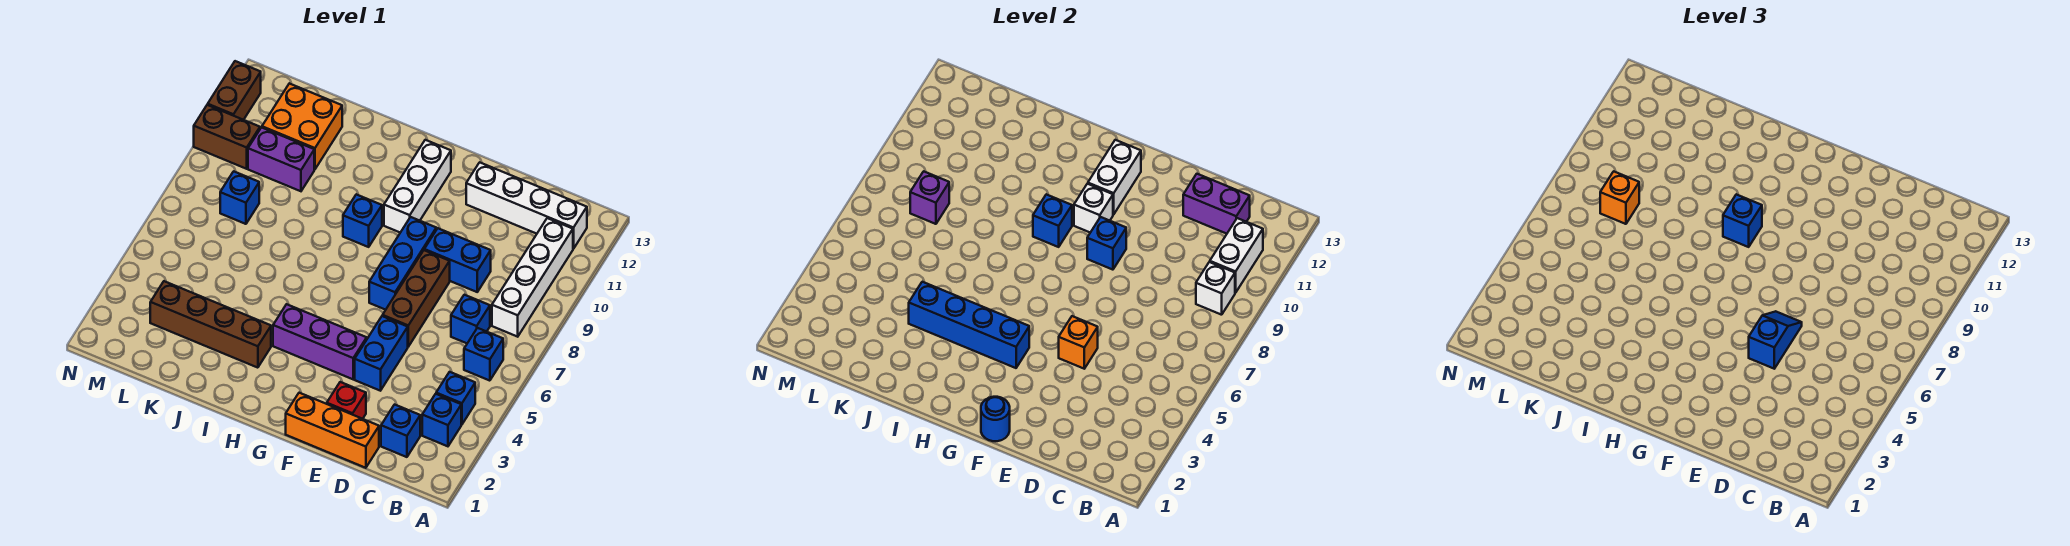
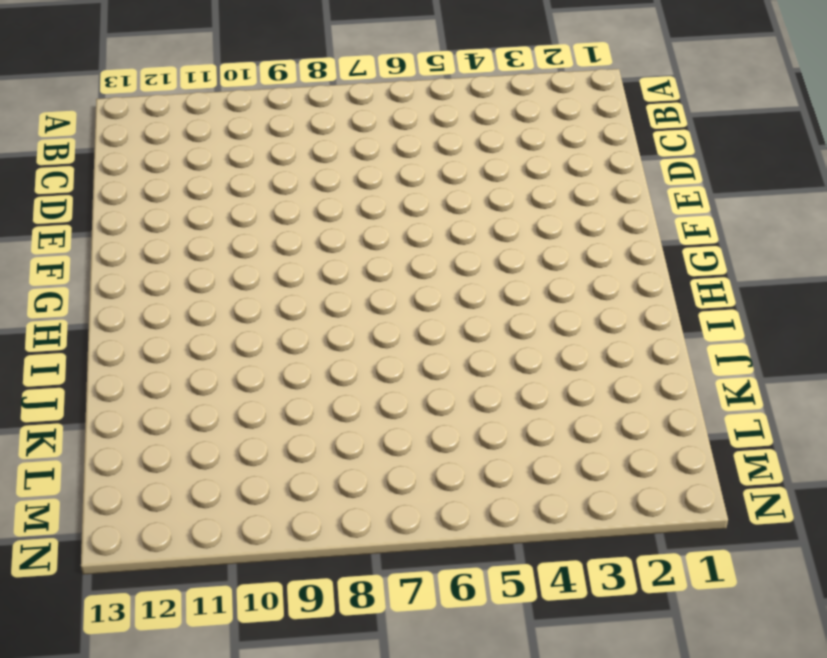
none -> blue 1x1 brick [422,394,461,446]
none -> blue 1x1 brick [436,372,475,424]
none -> blue 1x1 brick [464,328,503,381]
none -> white 1x4 brick [492,218,573,337]

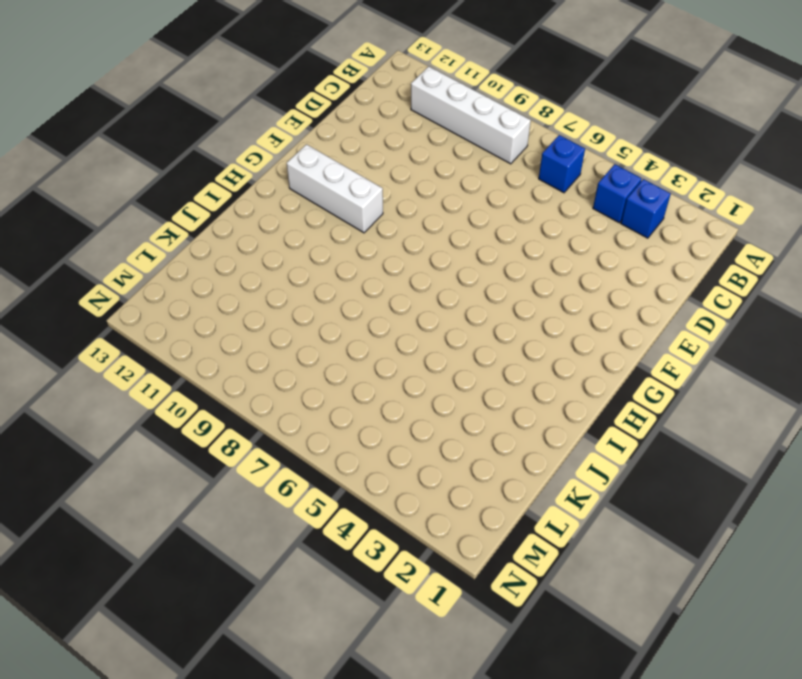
none -> white 1x4 brick [466,162,587,249]
none -> blue 1x1 brick [381,405,420,457]
none -> blue 1x1 brick [451,295,490,343]
none -> orange 1x3 brick [286,393,379,468]

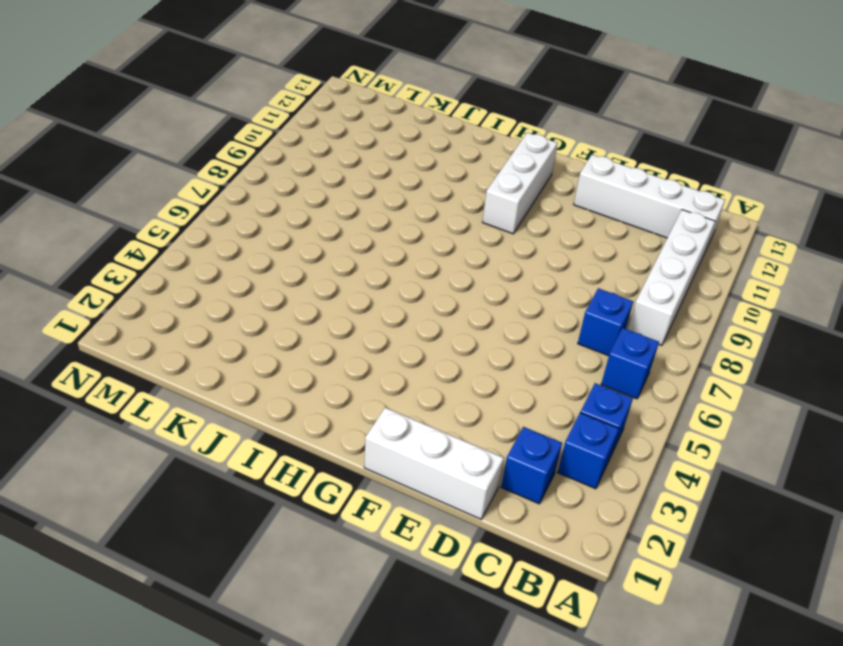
white 1x3 brick [364,408,504,519] -> orange 1x3 brick [286,393,379,468]
none -> blue 1x2 brick [424,228,491,292]
none -> red 1x1 brick [327,382,366,419]
none -> blue 1x2 brick [355,316,408,391]
none -> brown 1x3 brick [383,250,450,347]

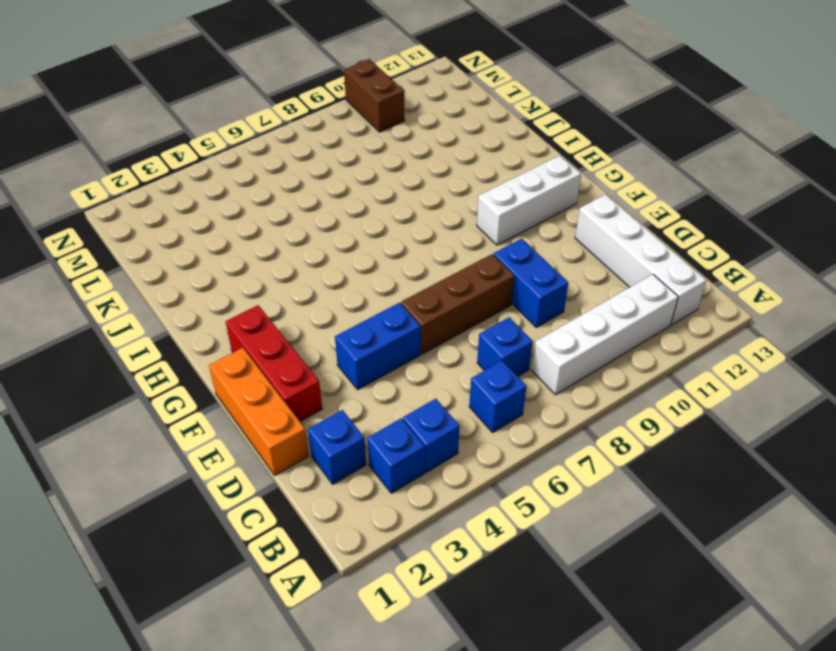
red 1x3 brick [226,305,322,421] -> red 1x1 brick [327,382,366,419]
none -> purple 1x3 brick [273,304,367,379]
none -> blue 1x3 brick [369,217,436,310]
none -> blue 1x1 brick [343,194,382,247]
none -> brown 1x4 brick [150,281,271,368]

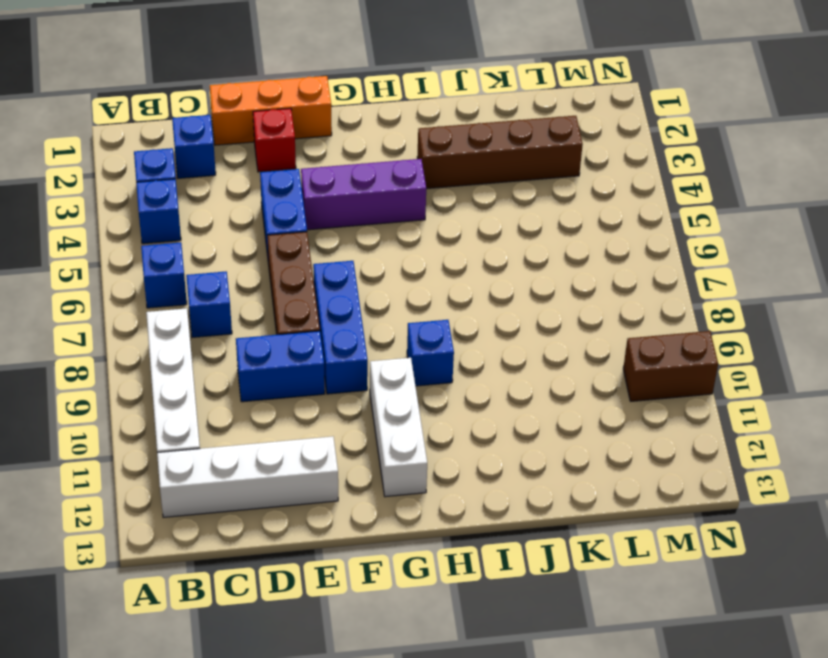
none -> purple 1x2 brick [248,127,314,191]
none -> orange 2x2 brick [262,83,342,169]
none -> blue 1x1 brick [220,171,259,224]
none -> brown 1x2 brick [208,61,261,120]

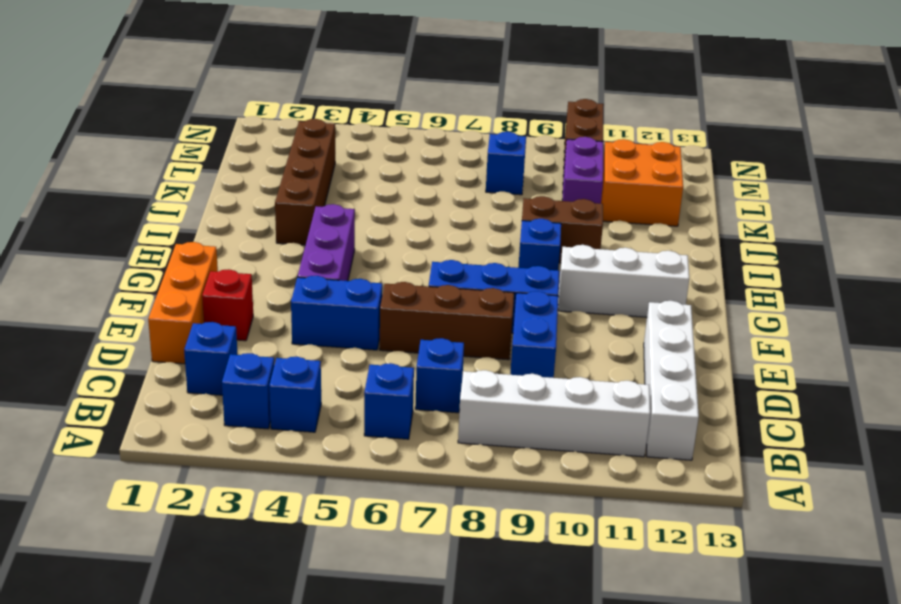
brown 1x2 brick [522,196,603,263] -> brown 1x2 brick moved to [208,61,261,120]
none -> white 1x1 brick [1196,262,1235,315]
none -> white 1x2 brick [1210,218,1263,293]
none -> purple 1x2 brick [1183,174,1250,234]
none -> orange 1x1 brick [1059,316,1098,369]

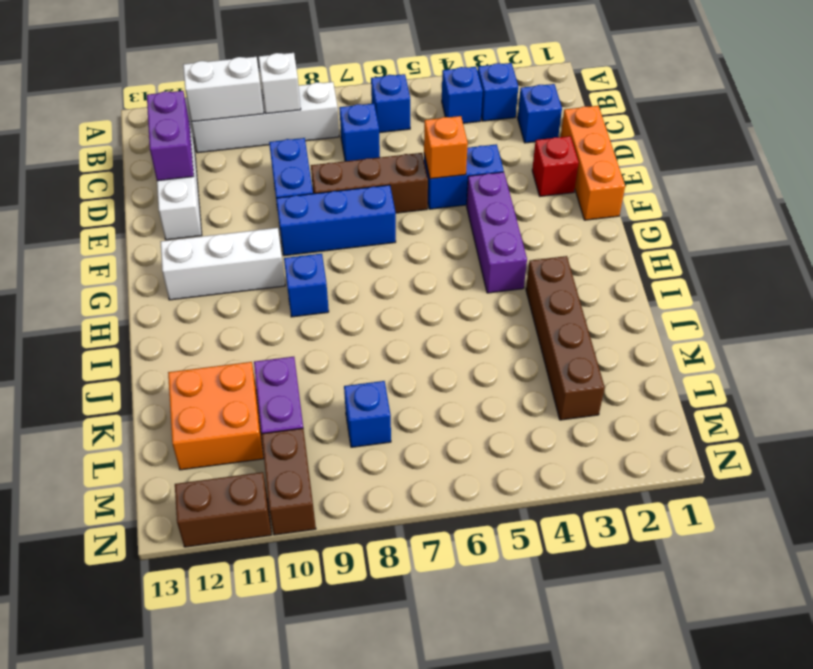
none -> blue 1x1 round brick [981,397,1010,441]
none -> blue 1x1 brick [1087,217,1126,270]
none -> blue 1x4 brick [909,282,1029,368]
none -> white 1x1 brick [1074,184,1113,233]

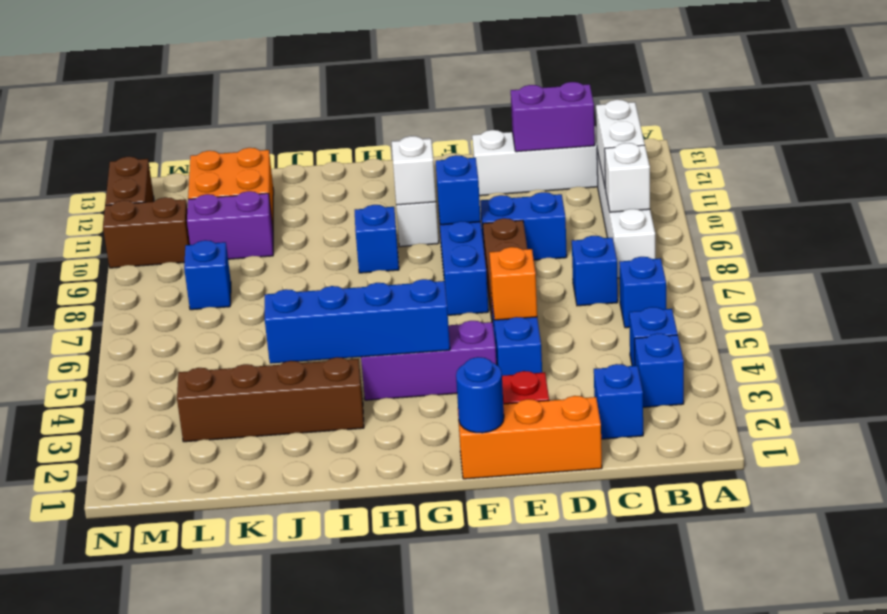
none -> white 1x2 brick [1088,140,1141,214]
none -> blue 1x1 brick [1033,194,1072,247]
none -> purple 1x1 brick [910,171,949,224]
none -> blue 1x2 slope [1749,311,1802,369]

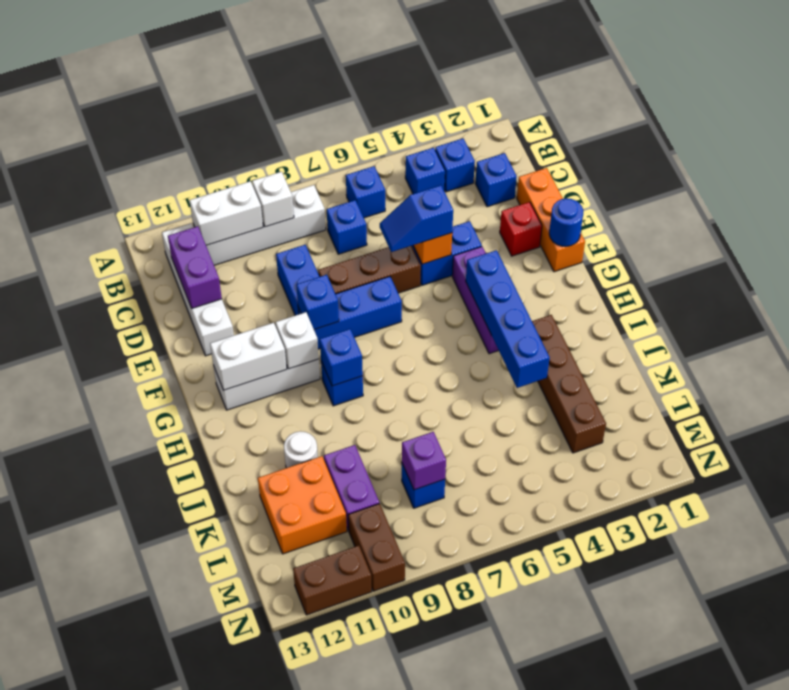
white 1x1 round brick [284,431,318,468] -> none
none -> blue 1x1 brick [1723,194,1762,247]
none -> orange 1x1 brick [1600,171,1639,224]

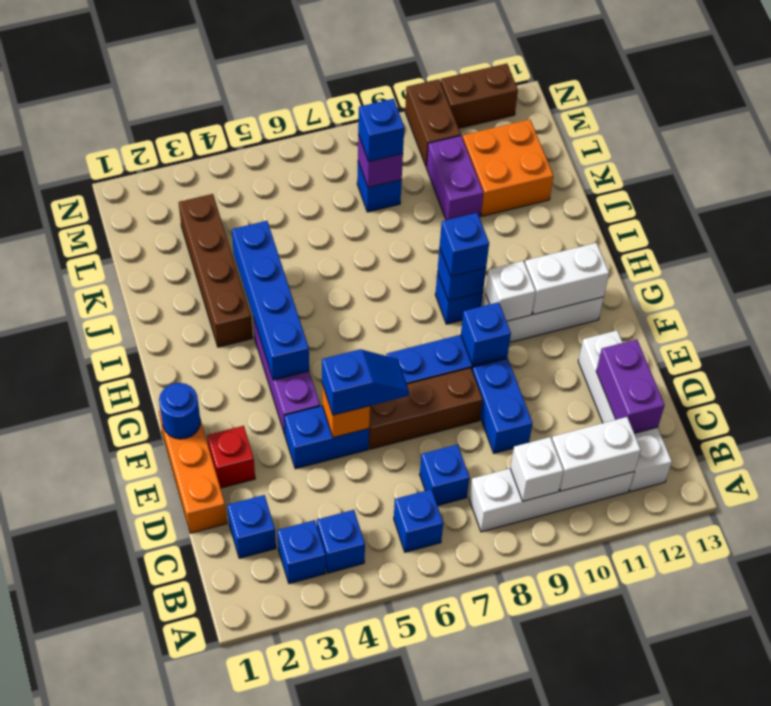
blue 1x1 brick [358,99,404,162] -> orange 1x1 brick [1600,171,1639,224]

